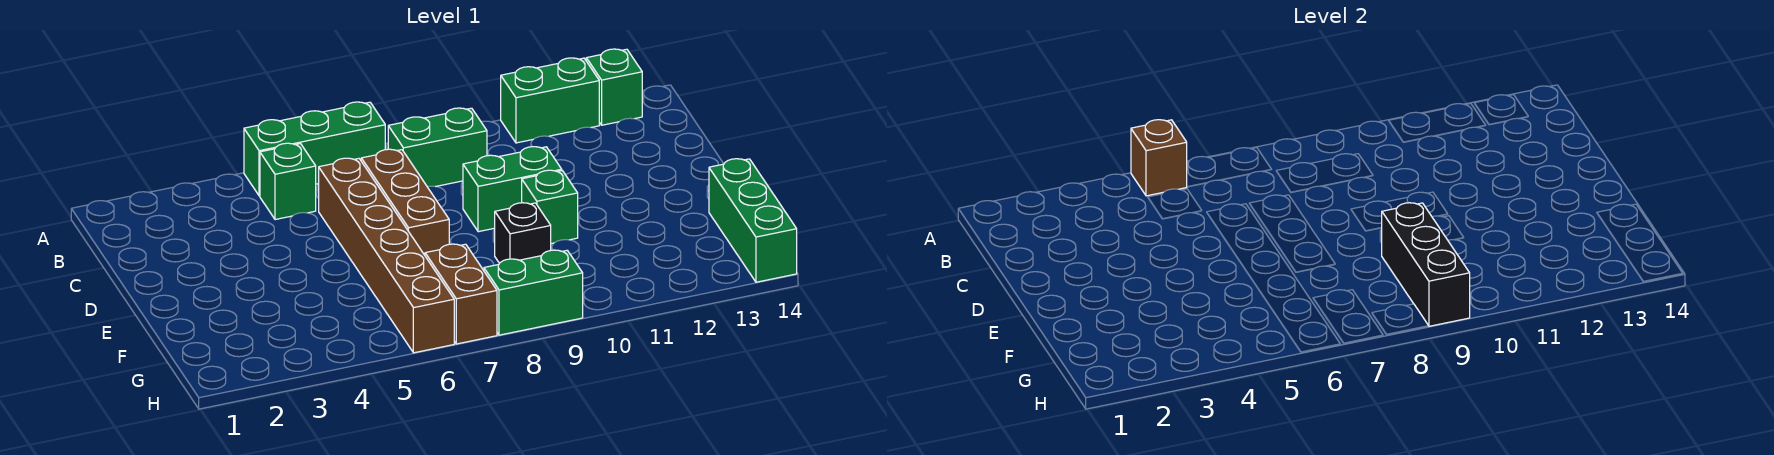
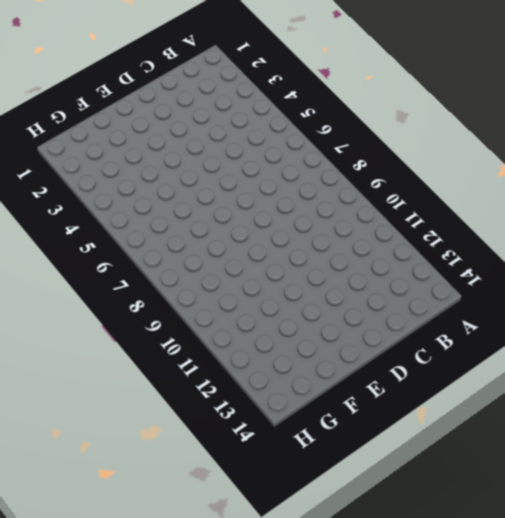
none -> green 1x3 brick [244,102,385,196]
none -> green 1x2 brick [501,58,599,143]
none -> green 1x1 brick [586,49,642,125]

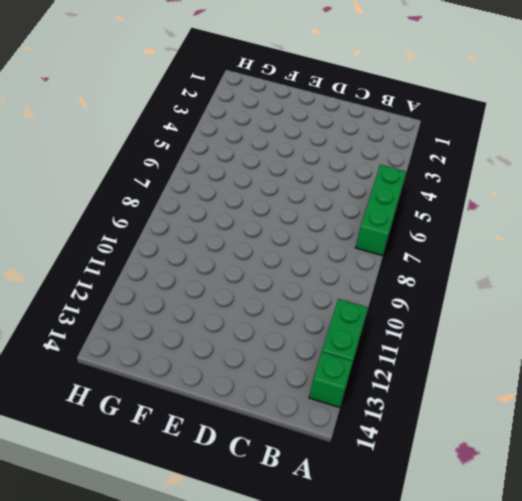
none -> green 1x1 brick [260,143,316,220]
none -> green 1x2 brick [388,108,487,187]
none -> brown 1x6 brick [319,158,454,353]

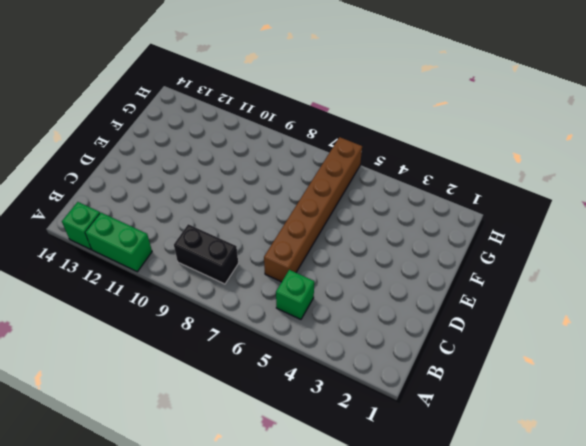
black 1x2 brick [174,224,238,284] -> green 1x2 brick [388,108,487,187]
none -> green 1x3 brick [244,102,385,196]
none -> brown 1x3 brick [361,149,449,255]
none -> green 1x2 brick [463,147,562,232]

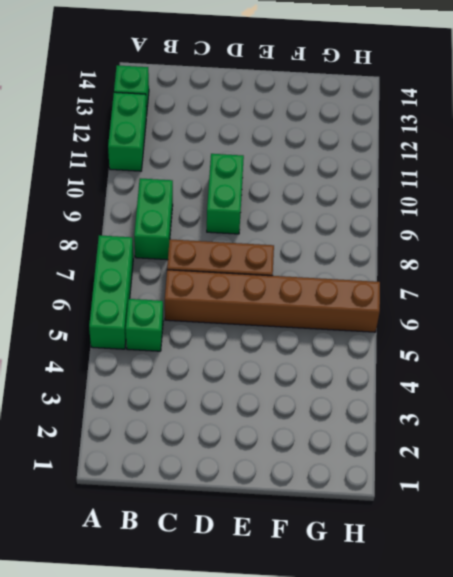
none -> green 1x1 brick [522,170,578,244]
none -> black 1x1 brick [495,203,551,263]
none -> green 1x3 brick [709,159,797,282]

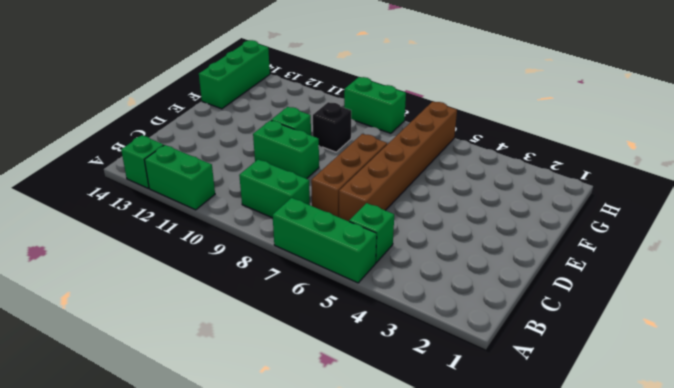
none -> brown 1x2 brick [425,244,497,344]
none -> brown 1x1 brick [1131,120,1187,196]
none -> black 1x3 brick [1382,203,1470,326]

